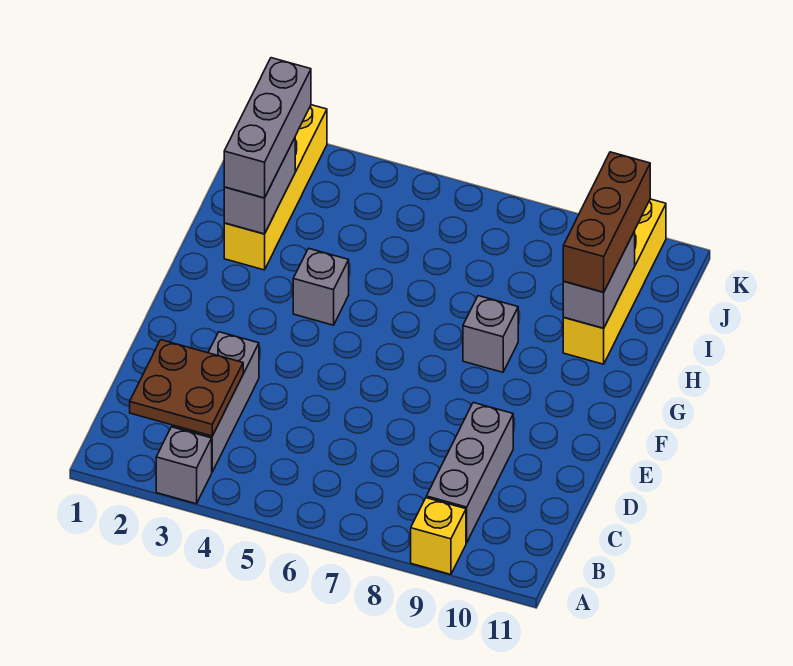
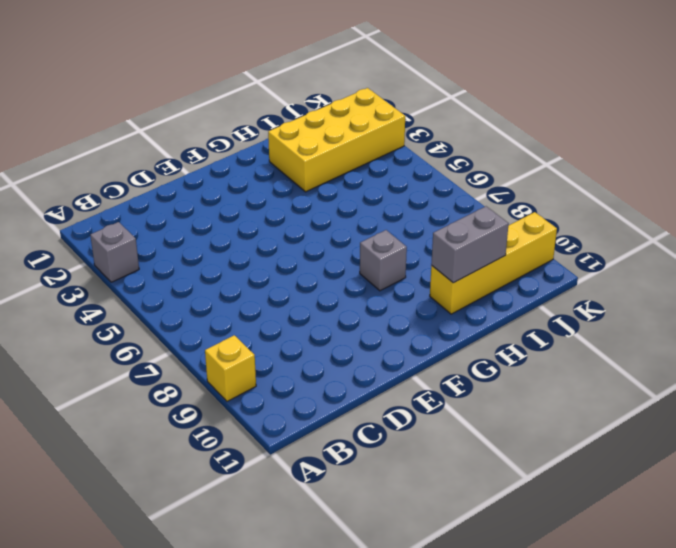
yellow 2x4 brick [268,88,405,192] -> yellow 1x4 brick [224,105,327,270]
none -> grey 1x3 brick [172,332,259,472]
none -> grey 1x3 brick [426,403,513,543]
none -> grey 1x1 brick [293,248,349,325]

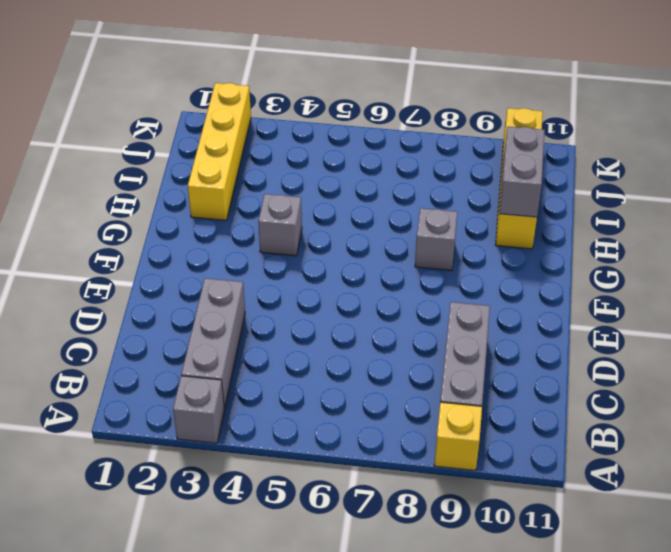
none -> brown 2x2 plate [130,340,243,436]
none -> grey 1x2 brick [224,138,295,234]
none -> grey 1x3 brick [224,58,311,198]

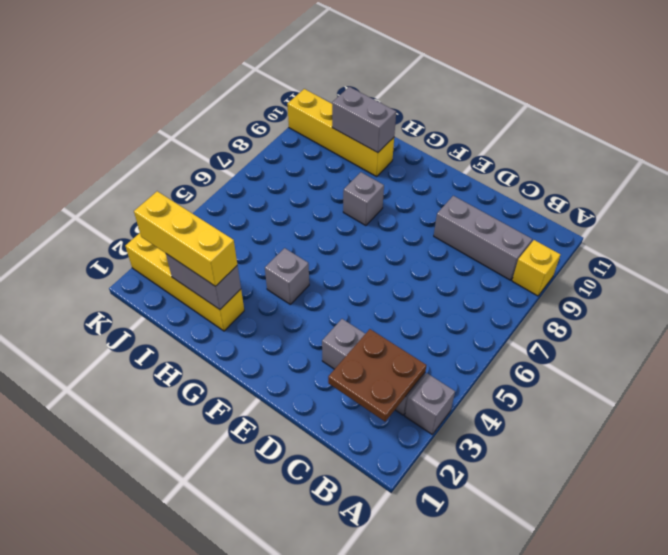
yellow 1x3 brick [134,191,237,286] -> grey 1x3 brick [224,58,311,198]
none -> brown 1x3 brick [563,152,650,292]

